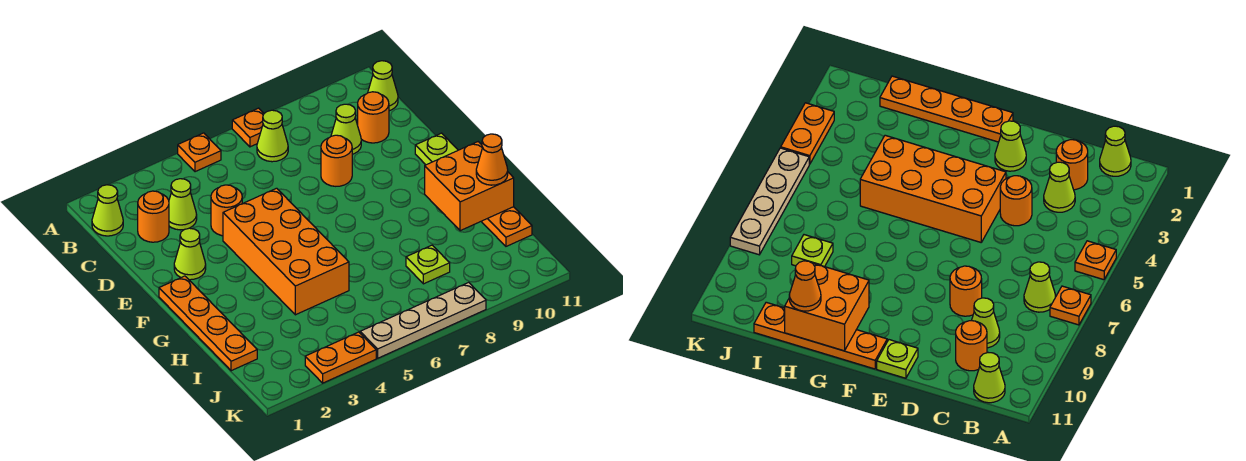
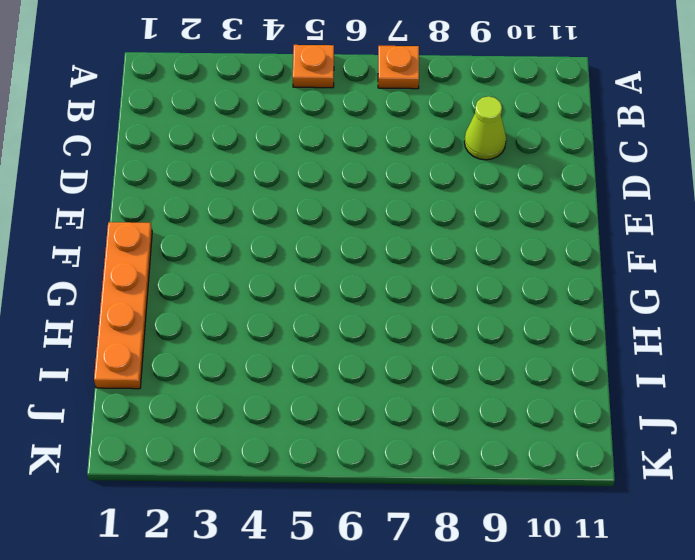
none -> lime 1x1 cone [92,185,123,236]
none -> lime 1x1 cone [257,110,288,162]
none -> lime 1x1 cone [368,61,398,111]

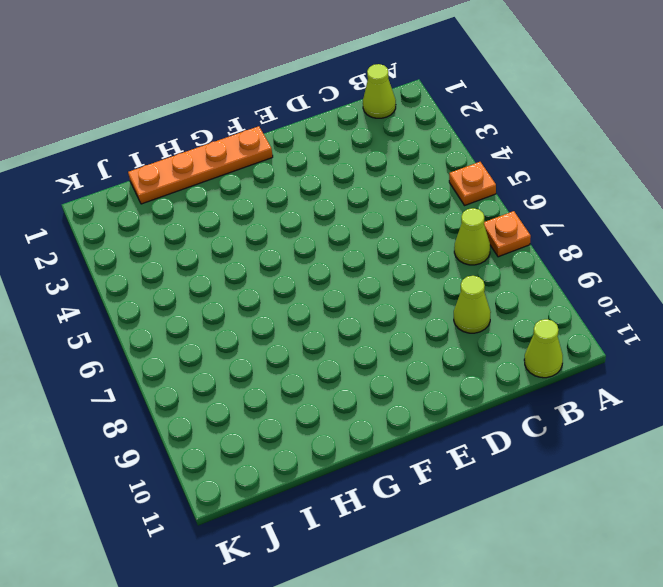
none -> orange 1x1 round brick [138,191,169,242]
none -> lime 1x1 cone [169,179,197,230]
none -> orange 1x1 round brick [358,92,389,143]

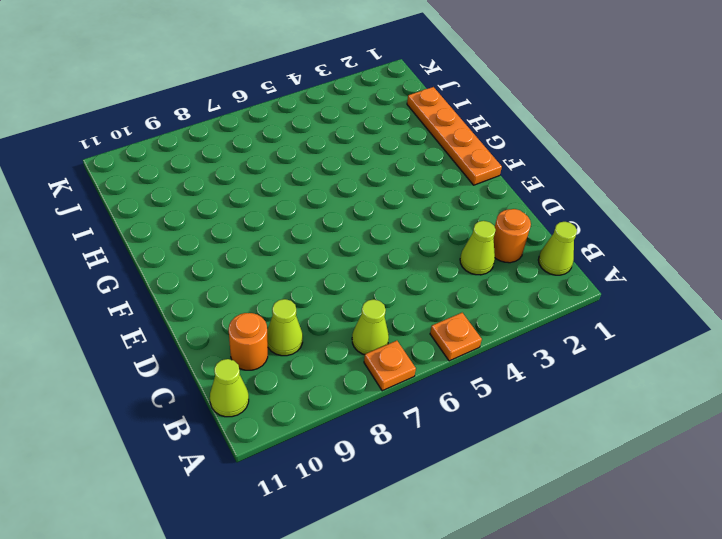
none -> orange 1x1 round brick [211,185,242,236]
none -> orange 1x1 round brick [321,135,352,186]
none -> lime 1x1 cone [174,228,206,280]

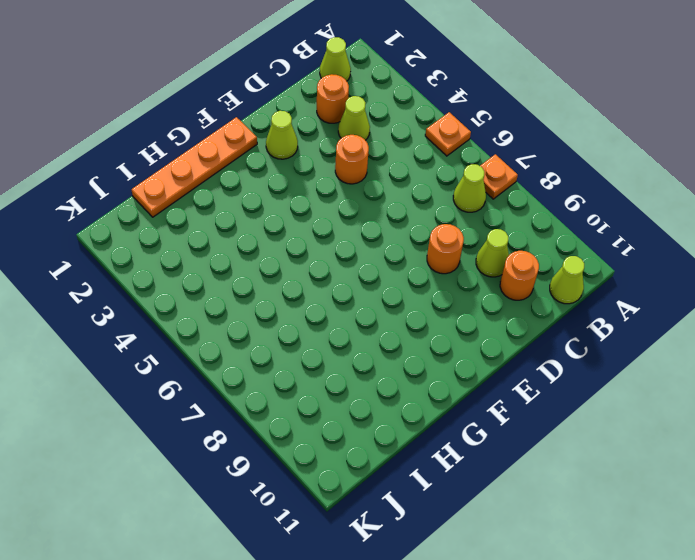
none -> orange 2x4 brick [223,188,349,315]
none -> lime 1x1 plate [415,133,458,165]
none -> orange 1x4 plate [481,207,532,246]

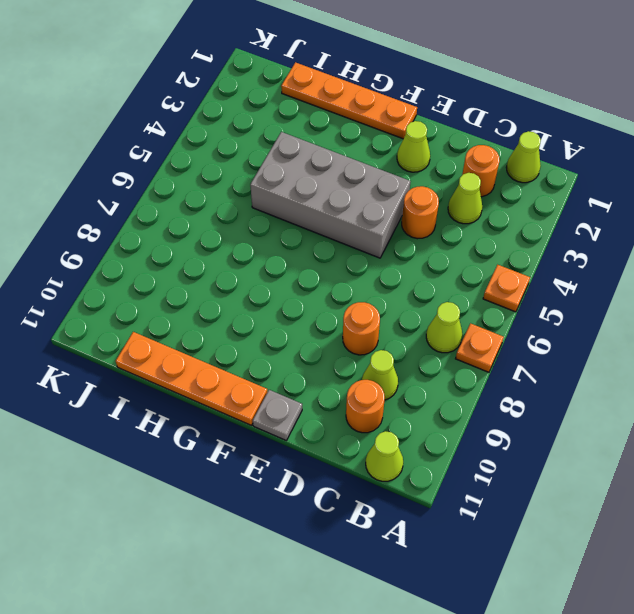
grey 2x4 brick [250,132,410,258] -> orange 2x4 brick [223,188,349,315]
grey 1x1 plate [253,390,302,441] -> lime 1x1 plate [415,133,458,165]
none -> lime 1x1 plate [406,245,450,284]
none -> orange 1x2 plate [305,332,376,383]
none -> tan 1x4 plate [360,282,486,358]

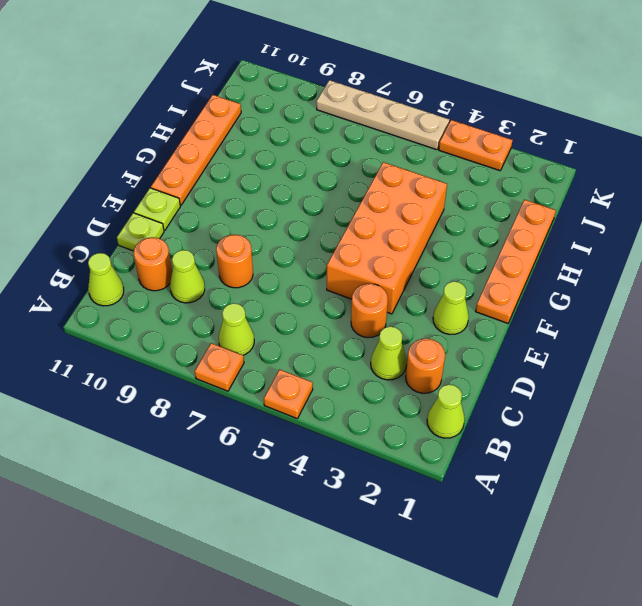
lime 1x1 plate [117,213,164,251] -> lime 1x1 plate moved to [406,245,450,284]
none -> orange 2x2 brick [425,142,514,231]
none -> orange 1x1 cone [476,134,508,185]

